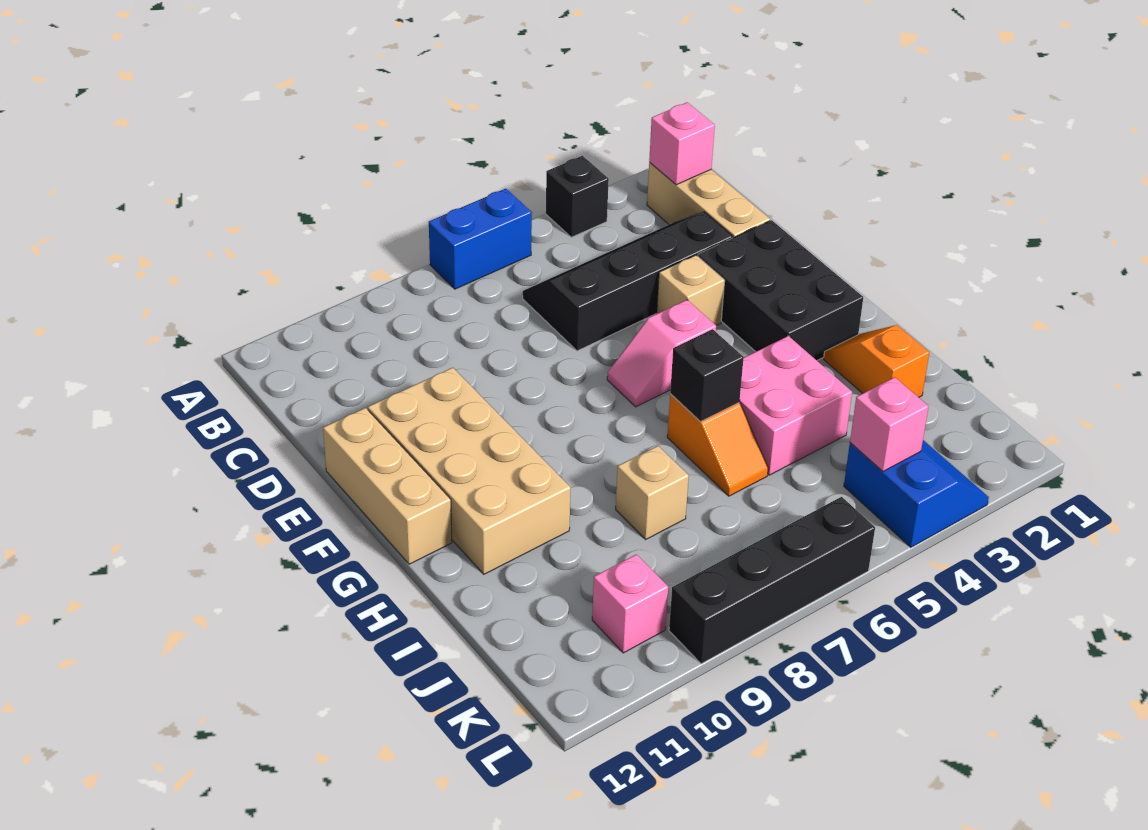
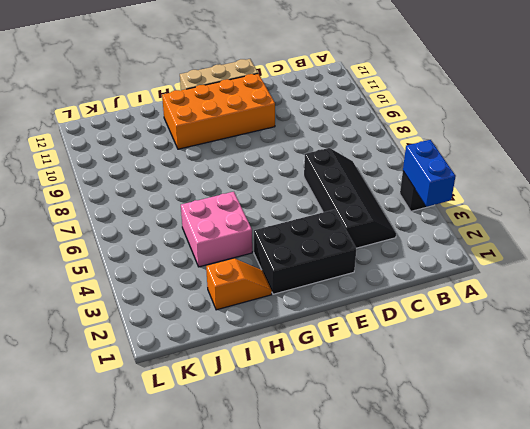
blue 1x2 brick [403,140,456,207] -> blue 1x2 brick moved to [429,189,532,289]
orange 2x4 brick [162,74,275,149] -> tan 2x4 brick [368,368,571,574]
none -> tan 1x3 brick [647,163,770,238]
none -> tan 1x1 brick [657,255,725,326]
none -> pink 1x2 slope [607,300,716,407]

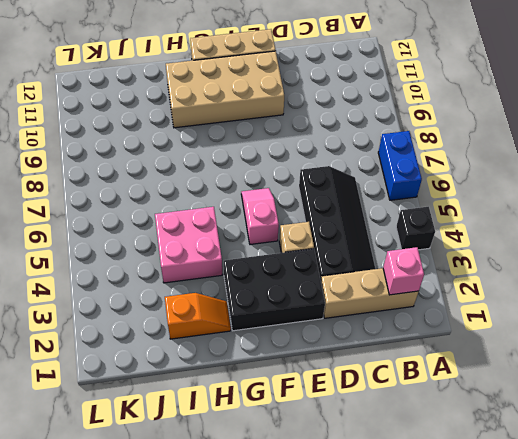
none -> orange 1x2 slope [667,394,768,496]
none -> tan 1x1 brick [616,446,689,539]
none -> blue 2x2 slope [844,440,989,547]

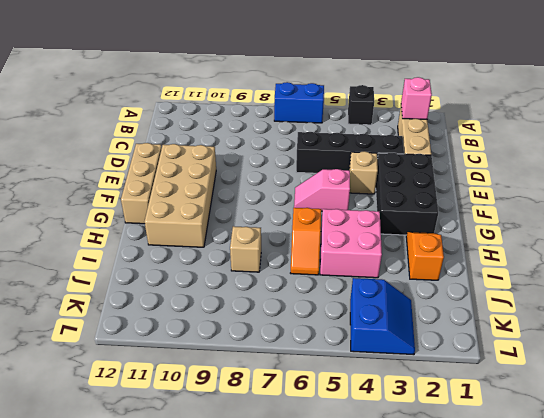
none -> pink 1x1 brick [592,554,668,653]
none -> black 1x4 brick [669,497,875,664]
none -> black 1x1 brick [670,329,744,422]

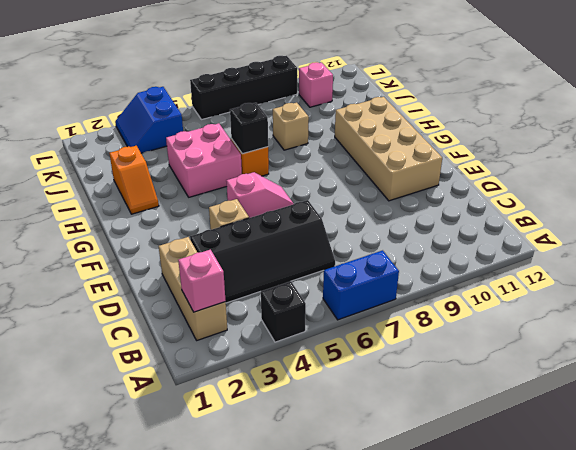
none -> black 2x3 brick [698,220,863,360]
none -> tan 1x3 brick [323,408,452,564]
none -> pink 1x1 brick [850,377,929,471]

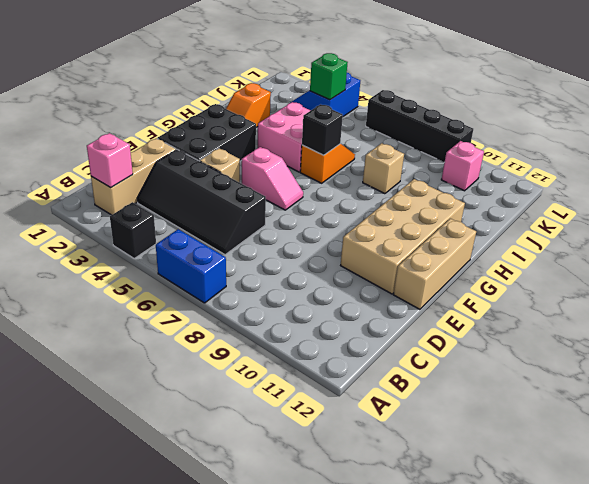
green 1x1 brick [310,53,348,100] -> pink 1x1 brick [850,377,929,471]

